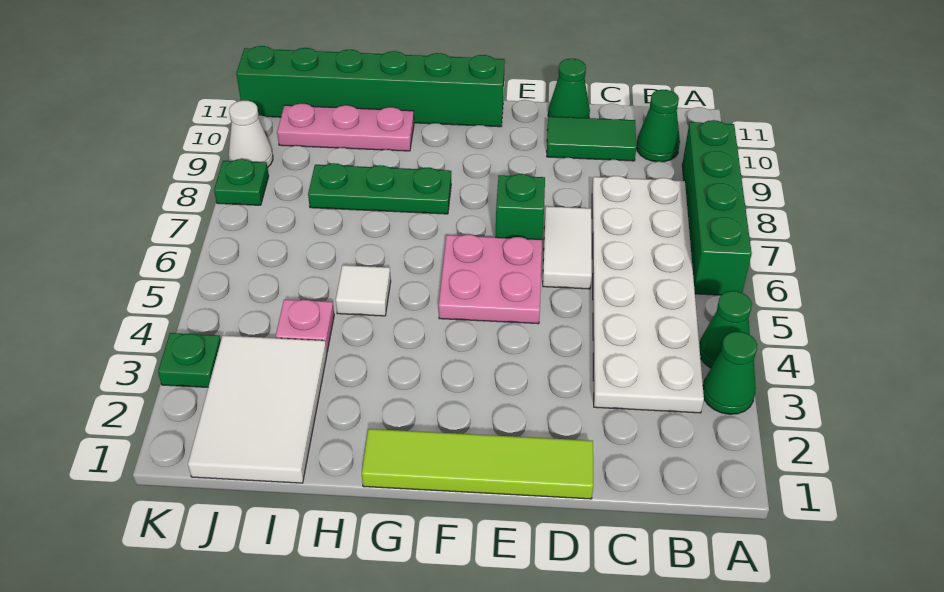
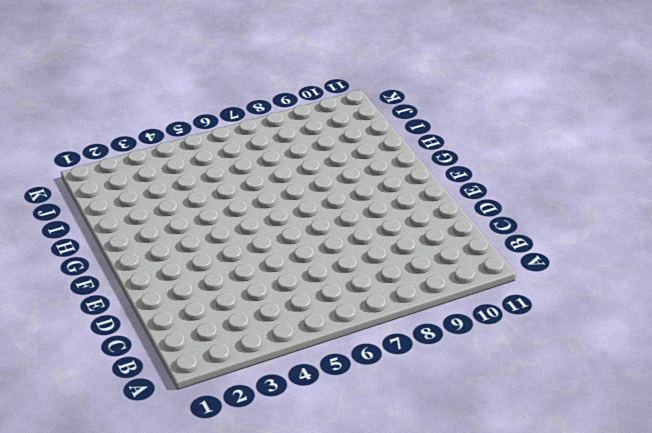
none -> green 1x1 cone [703,332,757,414]
none -> green 1x1 cone [699,291,752,368]
none -> green 1x4 brick [682,120,752,295]

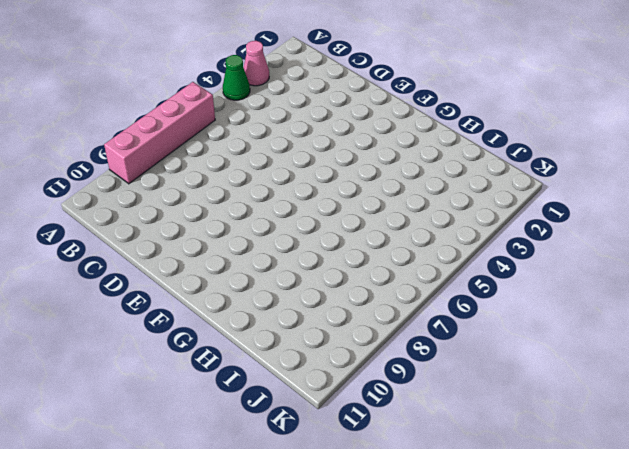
pink 1x1 cone [244,41,269,86] -> green 1x1 cone [703,332,757,414]
pink 1x4 brick [104,82,215,184] -> green 1x4 brick [682,120,752,295]
none -> white 2x6 plate [592,176,704,413]
none -> green 1x1 cone [636,90,680,162]
none -> green 1x2 tile [547,116,636,161]

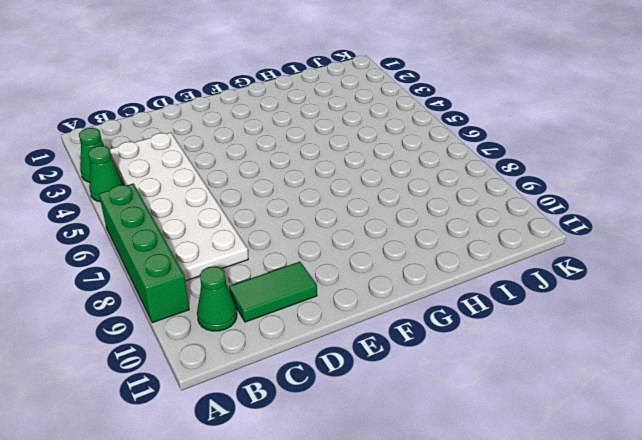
none -> lime 1x4 tile [362,429,593,499]
none -> white 1x2 tile [543,206,592,289]
none -> green 1x1 cone [548,59,590,118]

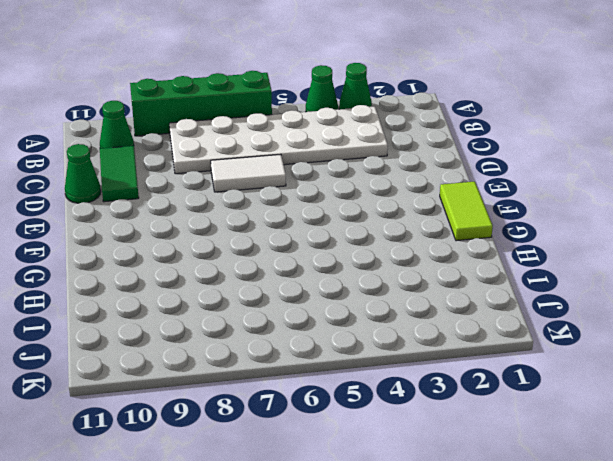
lime 1x2 tile [440,182,493,241] -> lime 1x4 tile [362,429,593,499]
none -> pink 2x2 plate [439,235,542,324]
none -> green 1x1 brick [495,174,545,240]
none -> green 1x6 brick [236,46,505,127]

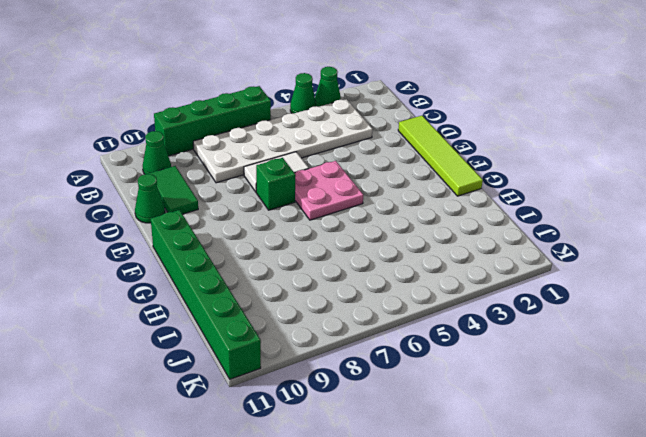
none -> green 1x3 plate [308,163,451,214]
none -> white 1x1 tile [336,265,391,316]
none -> pink 1x3 plate [277,103,414,151]

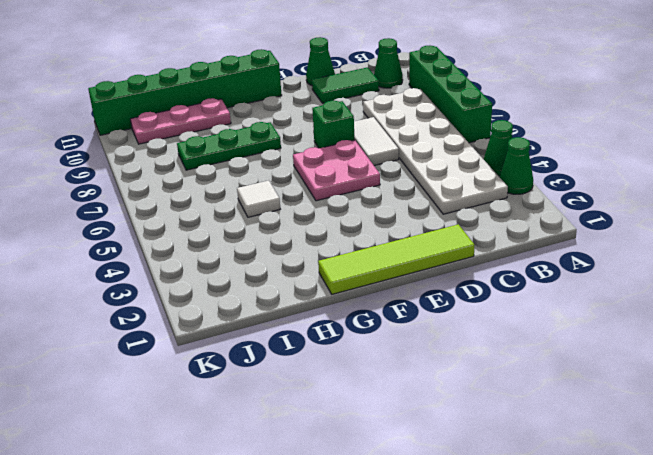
none -> white 2x3 tile [188,336,327,483]
none -> pink 1x1 plate [276,299,334,351]
none -> green 1x1 plate [158,333,221,387]

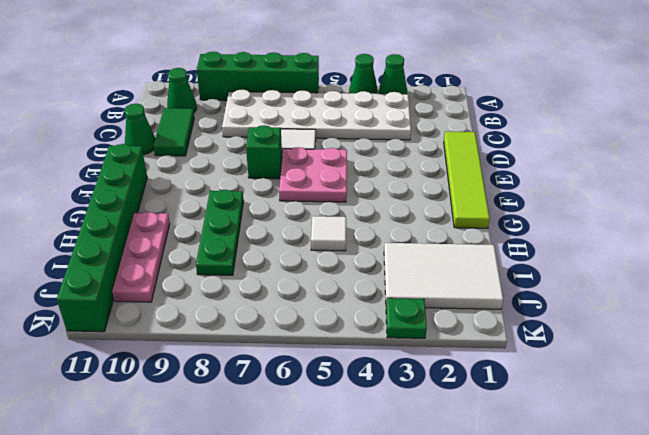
none -> pink 1x1 plate [276,299,334,351]
none -> green 1x1 plate [214,159,269,205]
none -> white 1x1 cone [229,101,273,168]

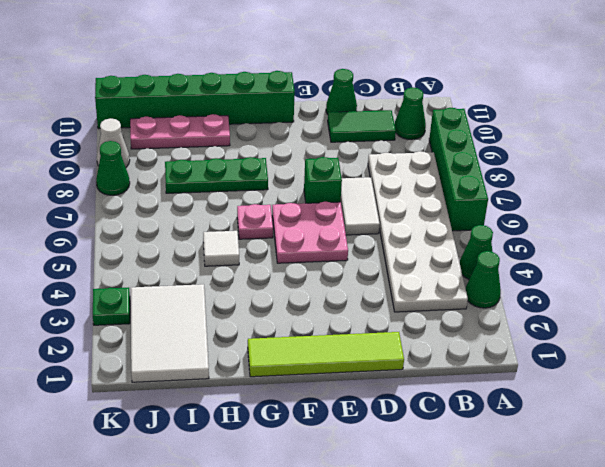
pink 1x1 plate [237,204,273,239] -> pink 1x1 plate moved to [276,299,334,351]
green 1x1 cone [96,141,130,195] -> green 1x1 plate [214,159,269,205]

